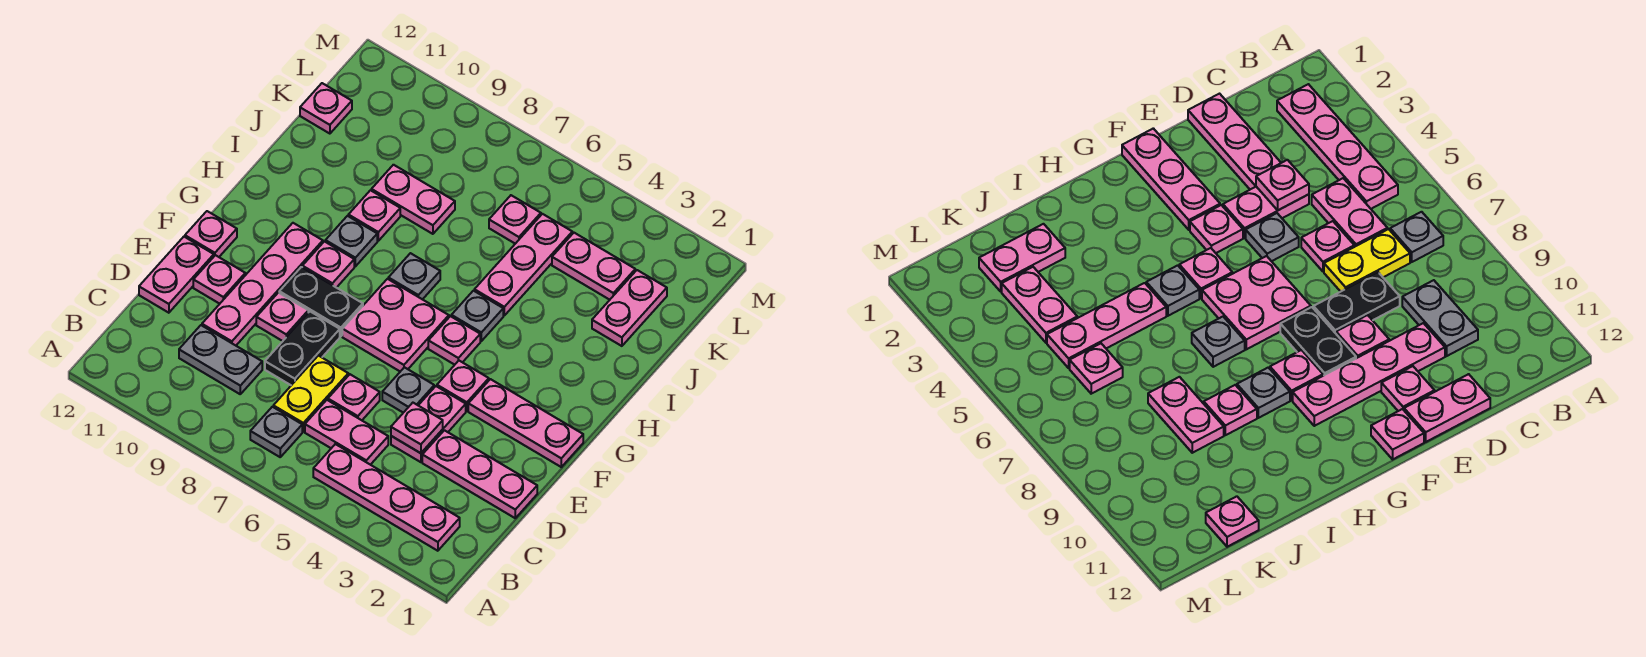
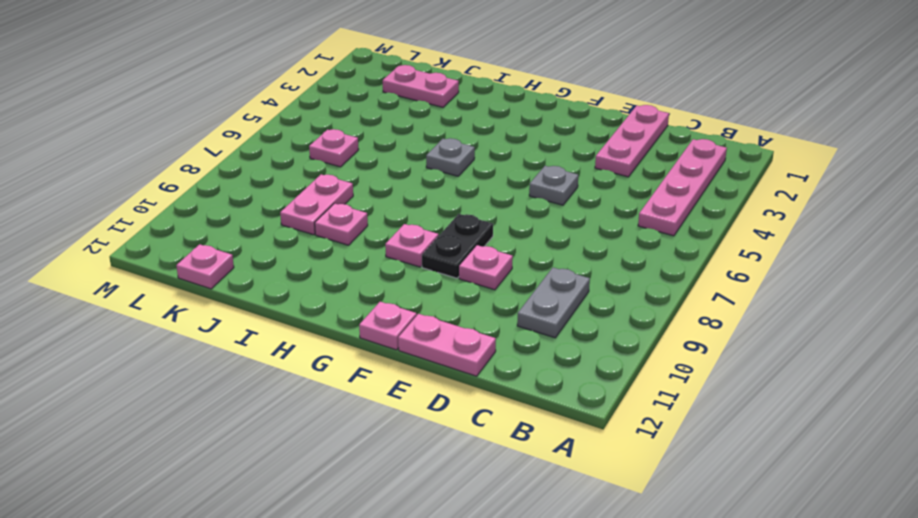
none -> grey 1x1 plate [250,407,302,457]
none -> pink 1x2 plate [305,400,388,465]
none -> yellow 1x2 plate [273,356,348,432]
none -> pink 1x2 plate [391,386,466,462]

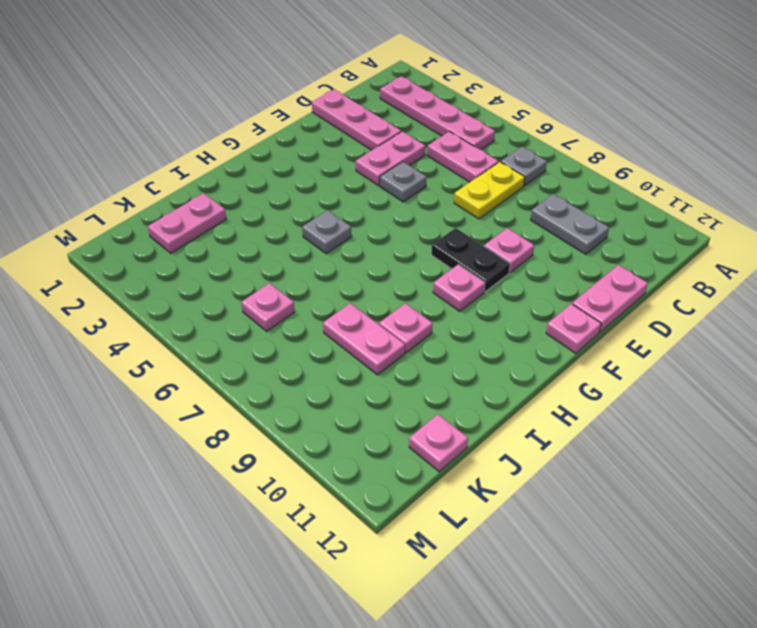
none -> pink 1x1 plate [328,374,380,420]
none -> black 1x2 plate [265,312,340,385]
none -> pink 1x4 plate [202,223,323,345]
none -> pink 1x1 plate [193,255,245,304]

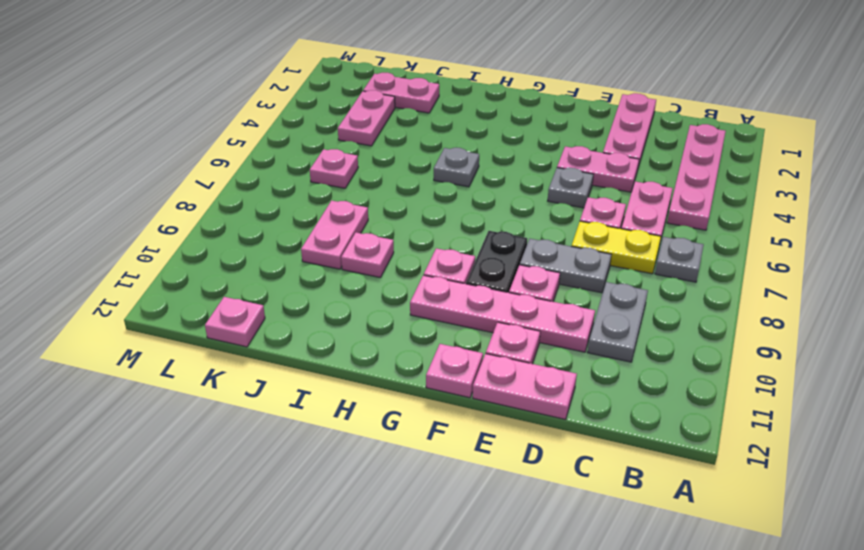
grey 1x2 plate [520,239,611,293] -> black 1x2 plate [265,312,340,385]
none -> pink 1x3 plate [468,379,583,467]
none -> pink 1x1 plate [437,361,489,411]
none -> pink 2x2 plate [342,279,449,371]
none -> pink 1x1 plate [428,316,480,365]

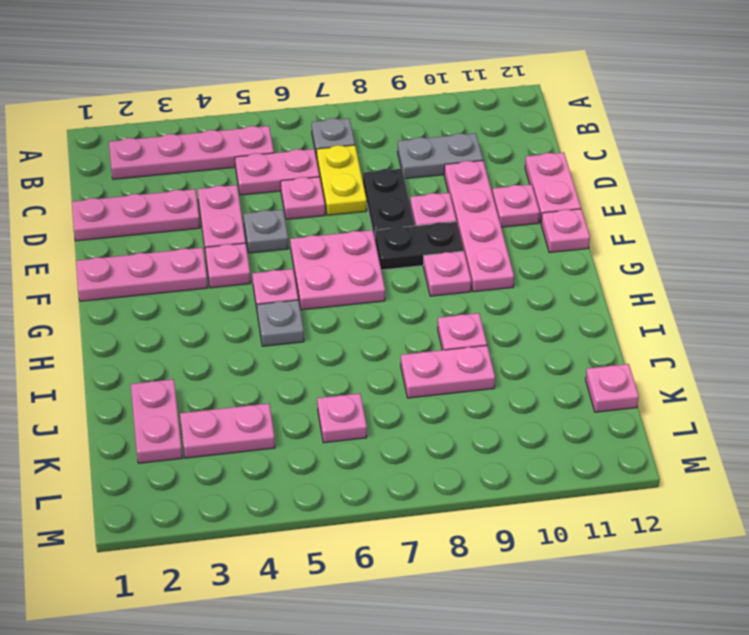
none -> grey 1x1 plate [388,253,440,300]
none -> grey 1x1 plate [325,216,377,266]
none -> pink 1x3 plate [474,214,572,315]
none -> pink 1x1 plate [391,403,443,453]

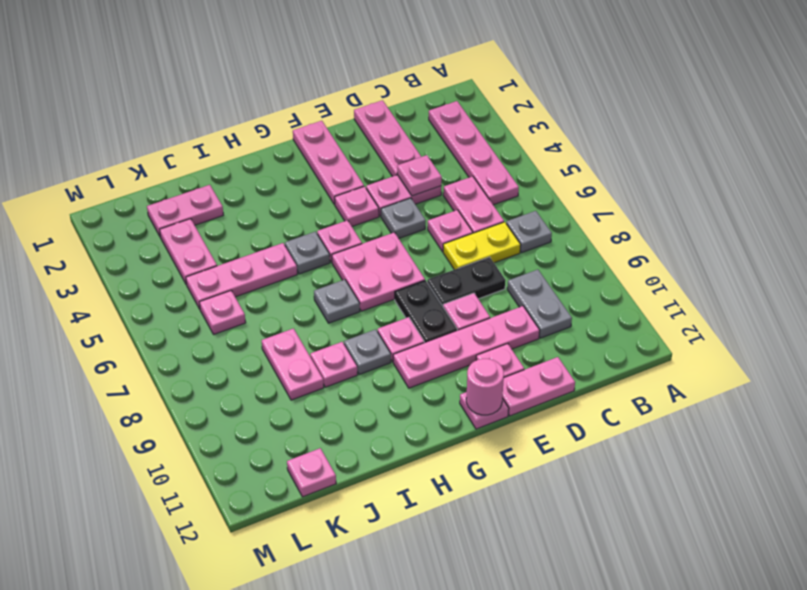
pink 1x1 round brick [466,359,504,415] -> none

